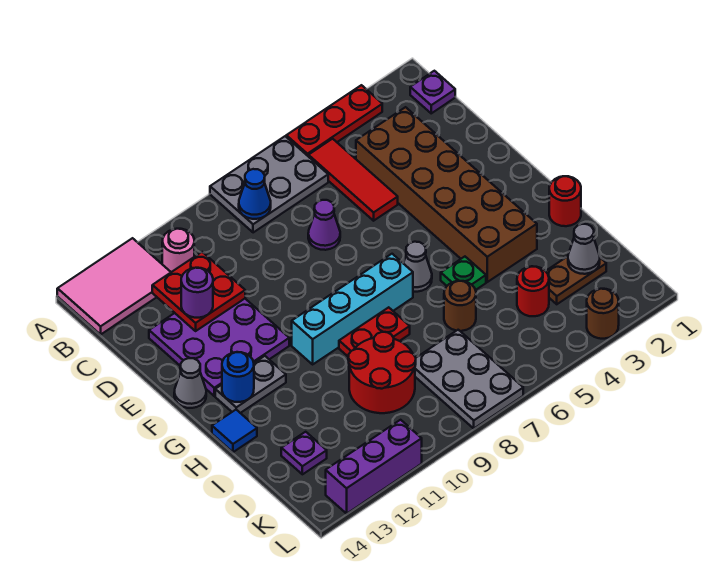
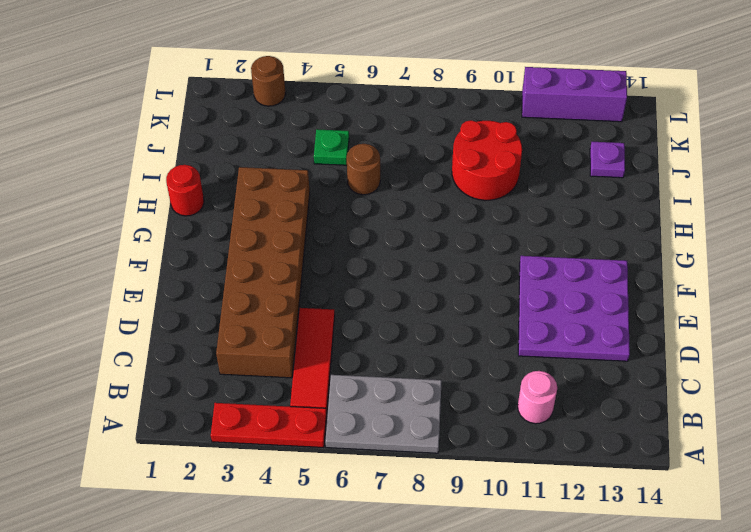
green 1x1 plate [314,129,349,165] -> green 1x1 plate moved to [441,257,486,290]
none -> pink 2x3 tile [57,238,171,334]
none -> purple 1x1 plate [410,71,455,113]
none -> purple 1x1 cone [308,200,340,250]
none -> grey 1x1 cone [174,358,206,408]

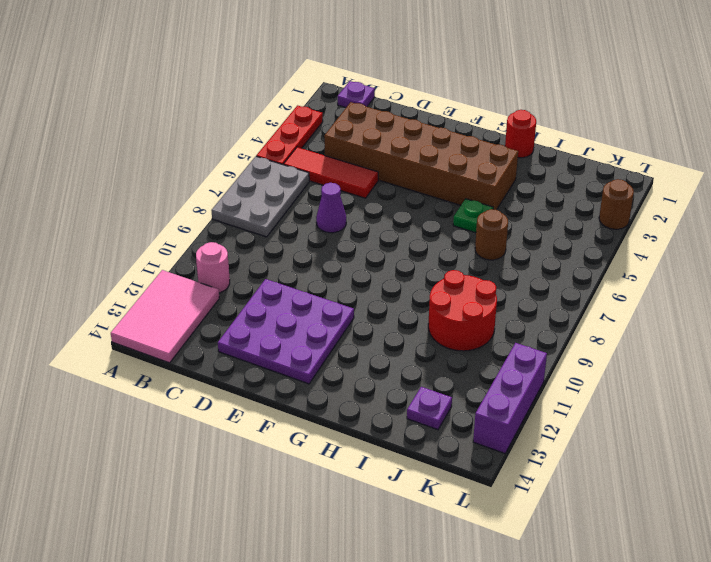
none -> grey 1x1 cone [174,358,206,408]
none -> grey 1x1 cone [403,242,432,292]
none -> cyan 1x4 brick [292,254,413,364]
none -> grey 1x2 plate [215,356,286,413]

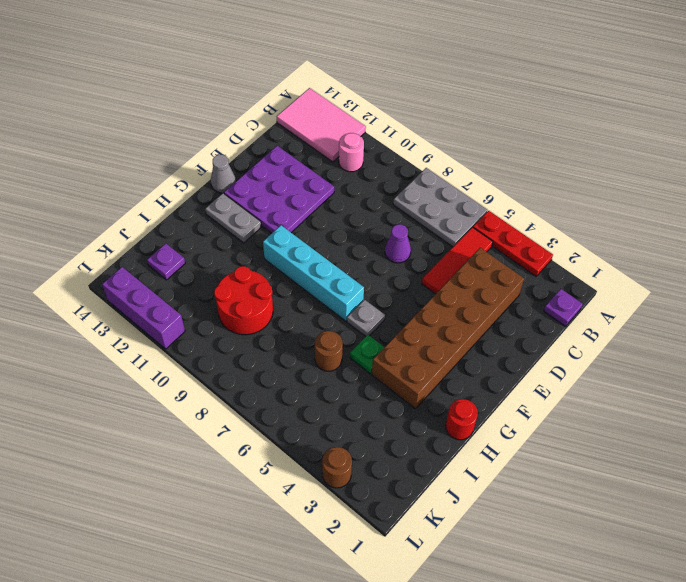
grey 1x1 plate [347,300,385,337] -> grey 1x1 cone [403,242,432,292]
none -> red 1x2 plate [339,307,410,357]
none -> blue 1x1 tile [212,410,257,452]
none -> brown 1x2 plate [546,256,606,304]
none -> red 1x1 round brick [517,266,549,316]

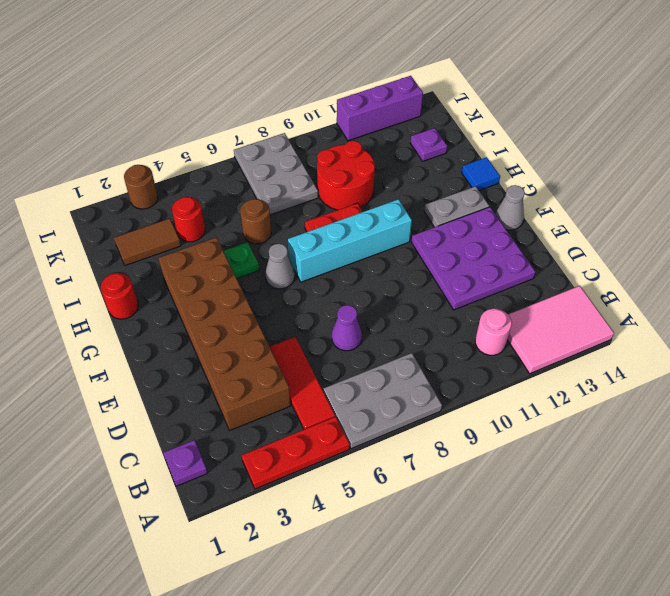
brown 1x2 tile [114,219,181,266] -> brown 1x2 plate [546,256,606,304]
none -> blue 1x1 cone [239,169,271,219]
none -> red 2x2 plate [152,252,245,331]
none -> blue 1x1 round brick [222,352,254,402]
none -> grey 1x1 cone [568,224,600,274]

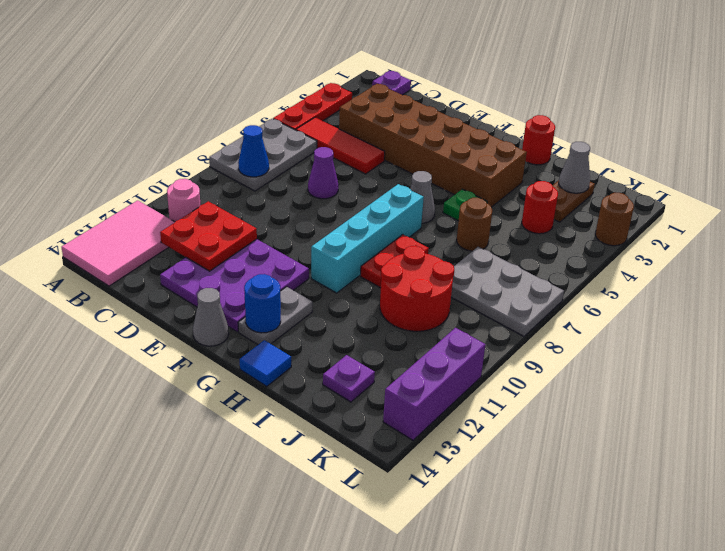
none -> purple 1x1 round brick [181,268,213,318]

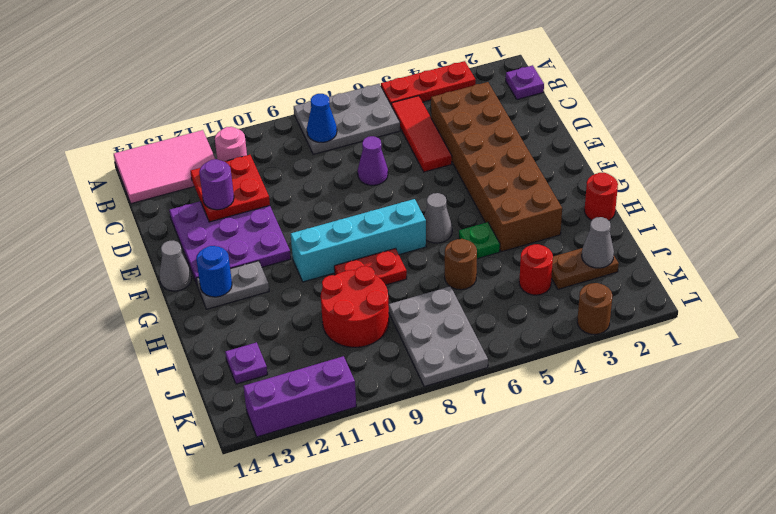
none -> blue 1x1 tile [212,410,257,452]

